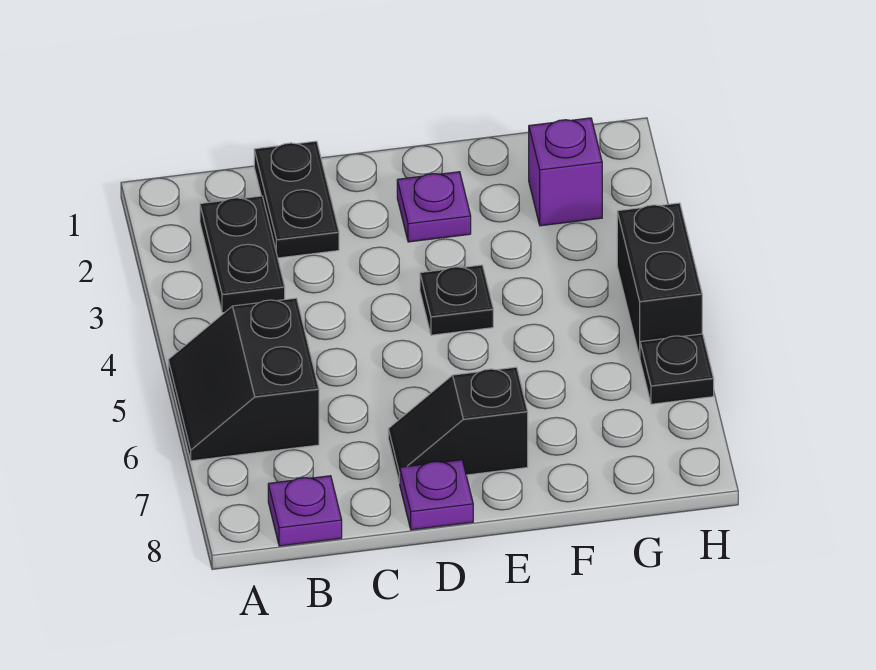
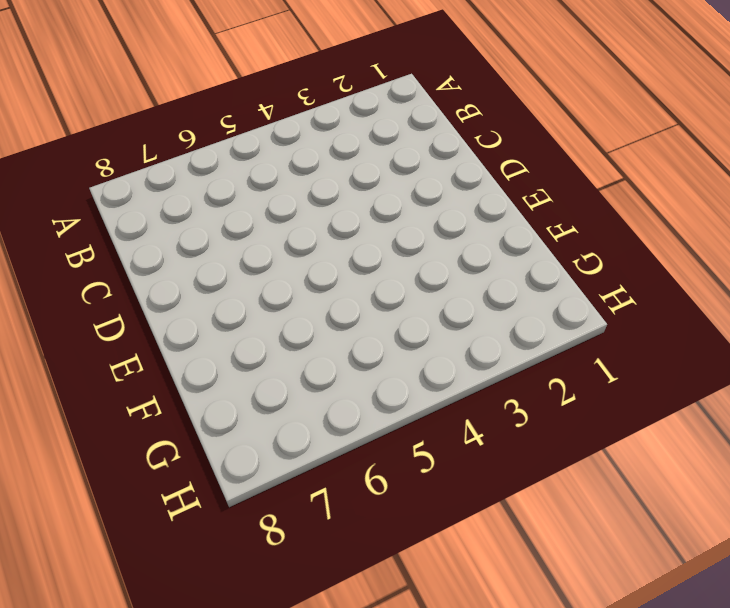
none -> black 2x2 slope [168,298,319,461]
none -> black 1x2 plate [200,196,285,313]

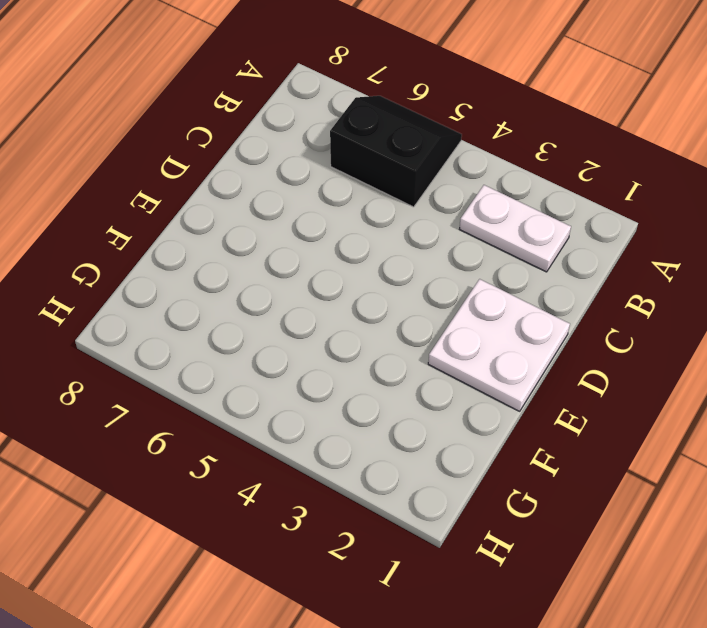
white 1x2 plate [460,185,571,272] -> black 1x2 plate [200,196,285,313]
white 2x2 plate [428,279,570,411] -> purple 1x1 plate [397,172,471,242]
none -> purple 1x1 plate [268,476,342,546]
none -> black 1x2 plate [254,141,339,258]

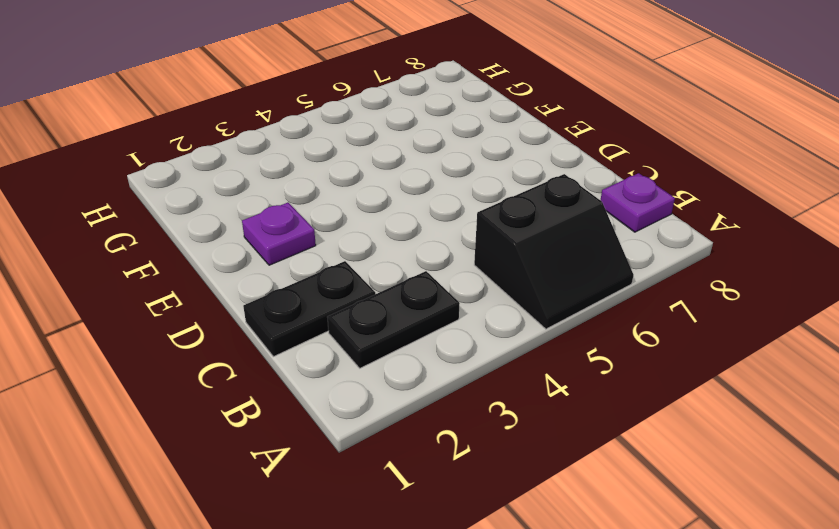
none -> black 1x2 slope [388,367,528,483]
none -> purple 1x1 plate [400,460,473,530]

